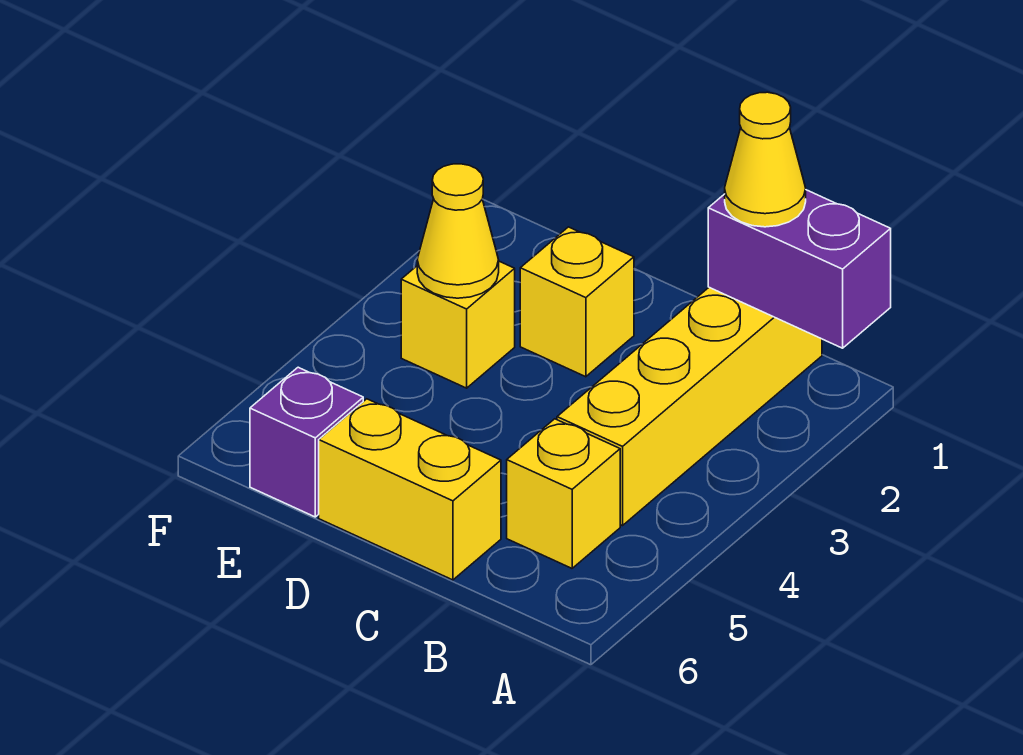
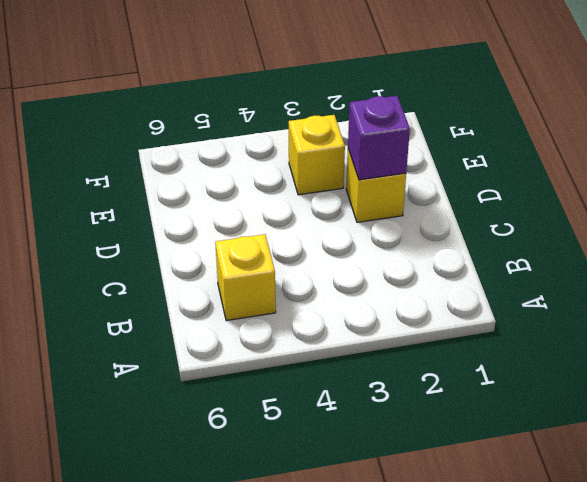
purple 1x1 brick [348,96,410,180] -> purple 1x1 brick moved to [250,367,363,517]
none -> yellow 1x4 brick [557,288,822,526]
none -> yellow 1x2 brick [319,399,501,580]

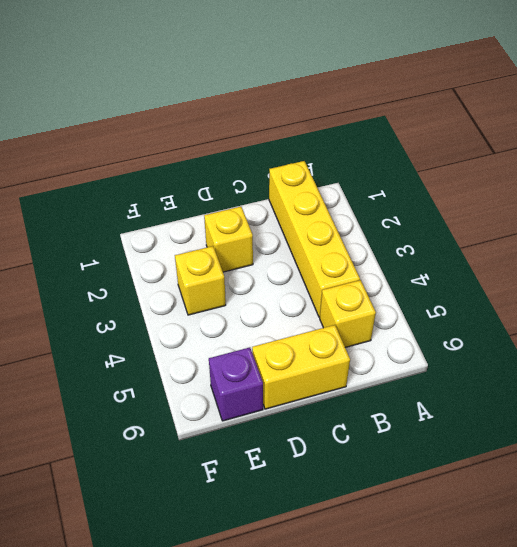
none -> purple 1x2 brick [708,190,891,348]
none -> yellow 1x1 cone [417,164,499,298]

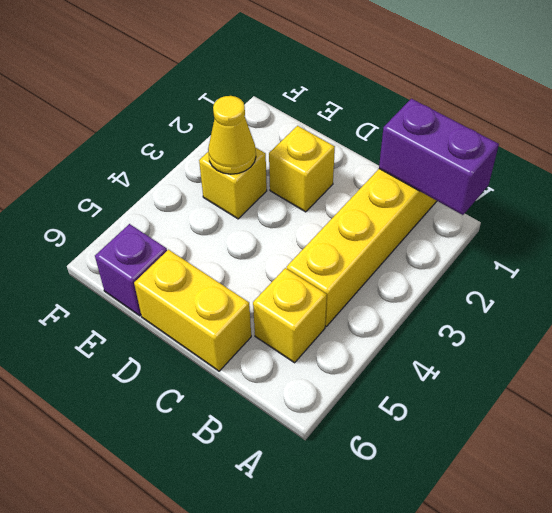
none -> yellow 1x1 cone [725,92,806,227]

